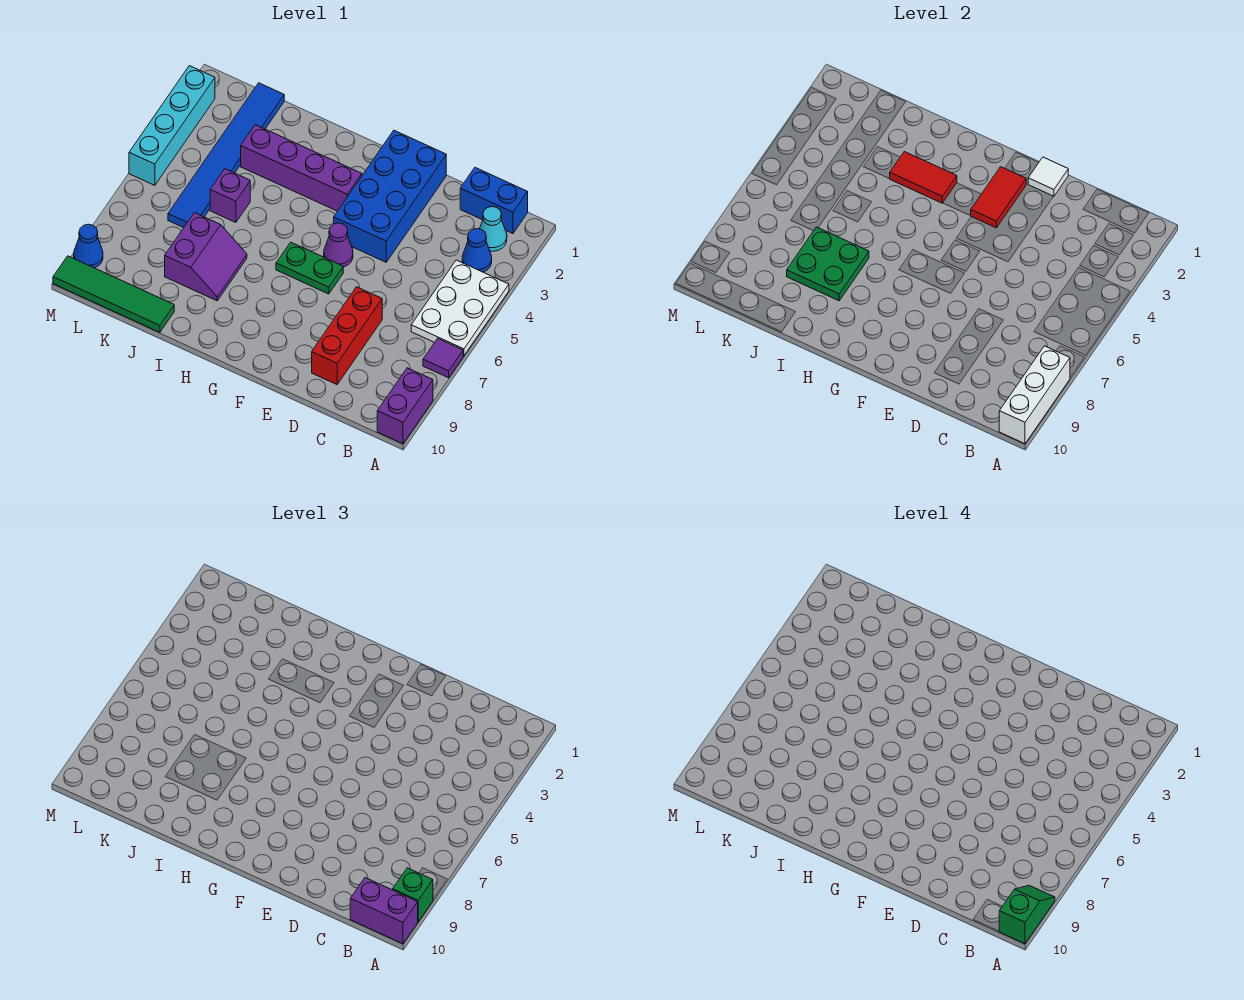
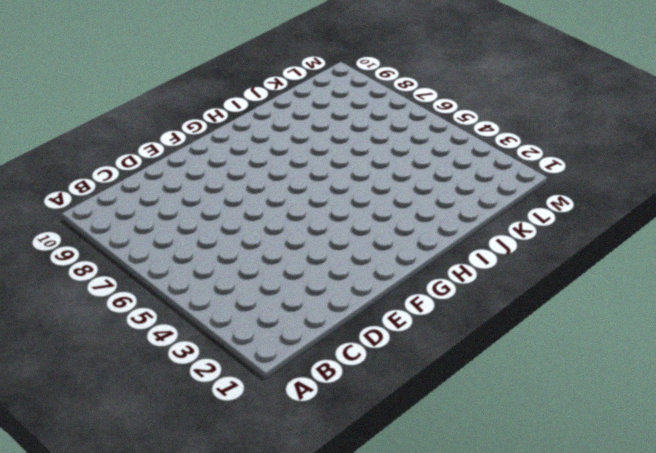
none -> white 2x3 plate [411,260,509,356]
none -> purple 1x1 tile [423,339,463,378]
none -> purple 1x2 brick [377,368,433,444]

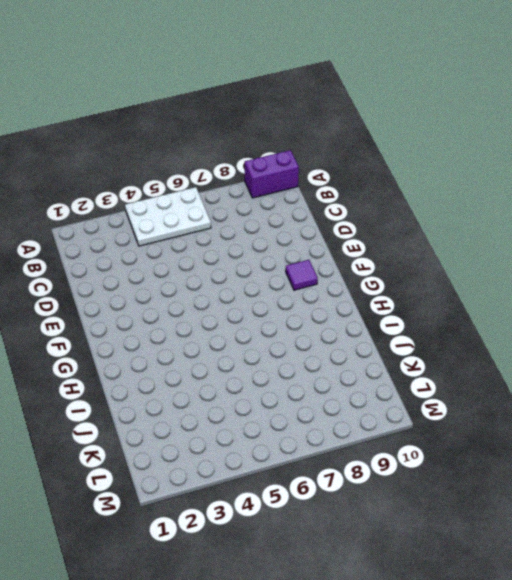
purple 1x1 tile [286,260,318,290] -> purple 1x1 tile moved to [423,339,463,378]
none -> blue 1x2 brick [460,168,528,234]
none -> cyan 1x1 cone [480,207,507,251]
none -> blue 1x1 cone [462,229,492,272]

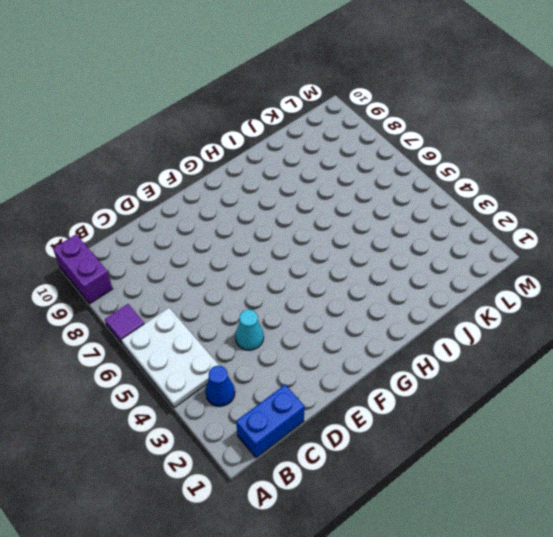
cyan 1x1 cone [235,310,264,350] -> cyan 1x1 cone moved to [480,207,507,251]
none -> red 1x3 brick [312,287,382,384]
none -> blue 2x4 brick [334,131,446,262]
none -> purple 1x1 cone [324,223,353,267]

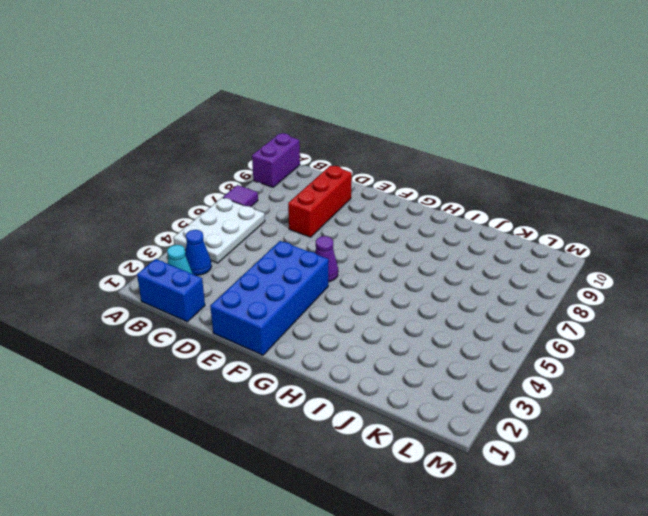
none -> green 1x2 plate [276,242,343,294]
none -> purple 1x4 brick [241,125,362,211]
none -> purple 2x2 slope [165,213,247,301]

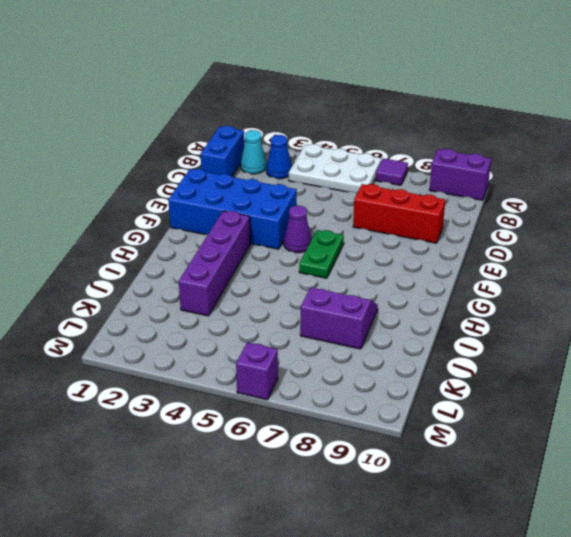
purple 1x1 brick [236,342,278,400] -> purple 1x1 brick moved to [210,169,250,222]
none -> green 1x4 tile [53,256,174,332]
none -> blue 1x6 tile [168,83,284,228]
none -> cyan 1x4 brick [129,66,215,185]

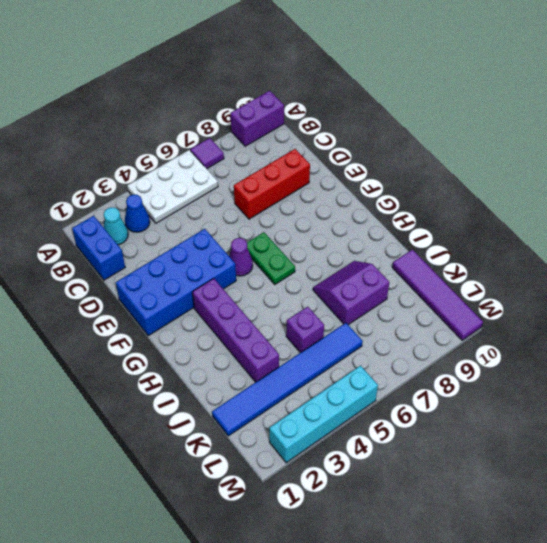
purple 1x4 tile [392,250,483,340] -> green 1x4 tile [53,256,174,332]
none -> blue 1x1 cone [74,224,103,268]
none -> white 1x3 brick [999,346,1070,444]
none -> white 1x1 tile [1028,157,1068,196]

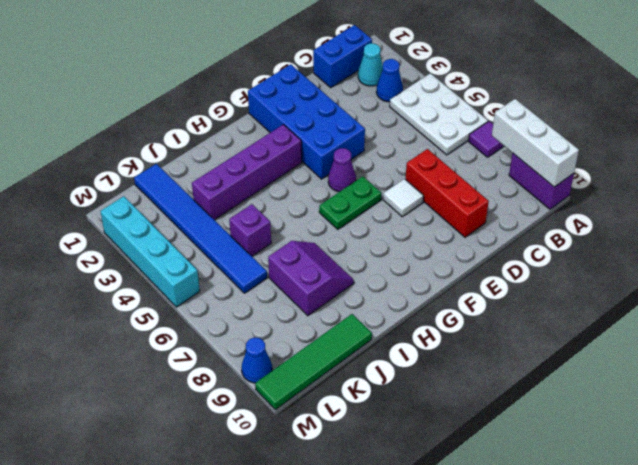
white 1x1 tile [383,179,424,217] -> white 1x1 tile moved to [1028,157,1068,196]
none -> red 1x2 tile [971,167,1026,228]
none -> red 1x2 tile [890,152,957,203]
none -> green 2x2 plate [787,227,869,301]

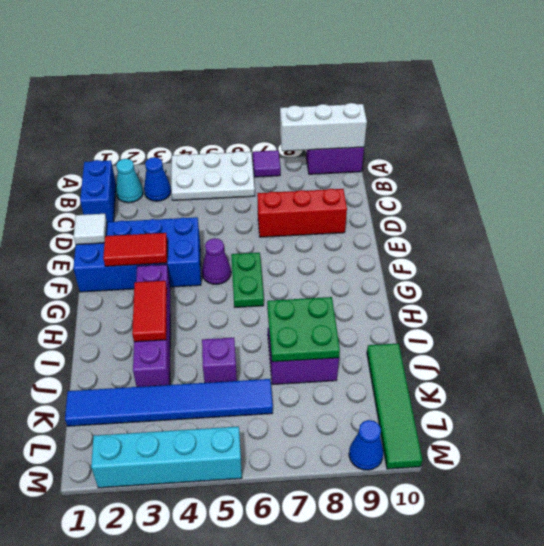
none -> green 1x1 brick [393,868,433,922]
none -> purple 1x2 brick [350,878,418,944]
none -> green 1x2 slope [999,885,1055,944]

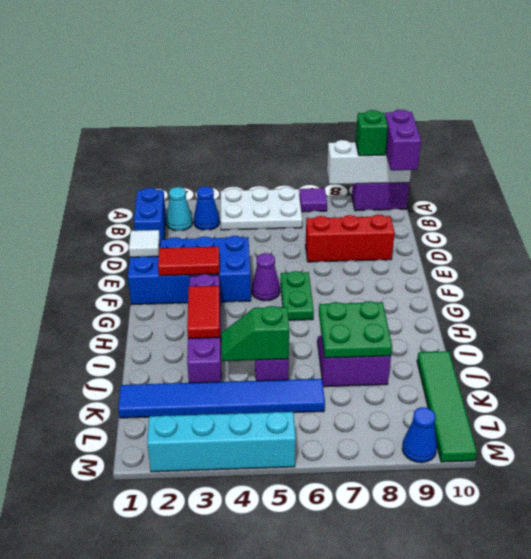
green 1x2 slope [221,306,289,361] -> green 1x2 slope moved to [999,885,1055,944]

